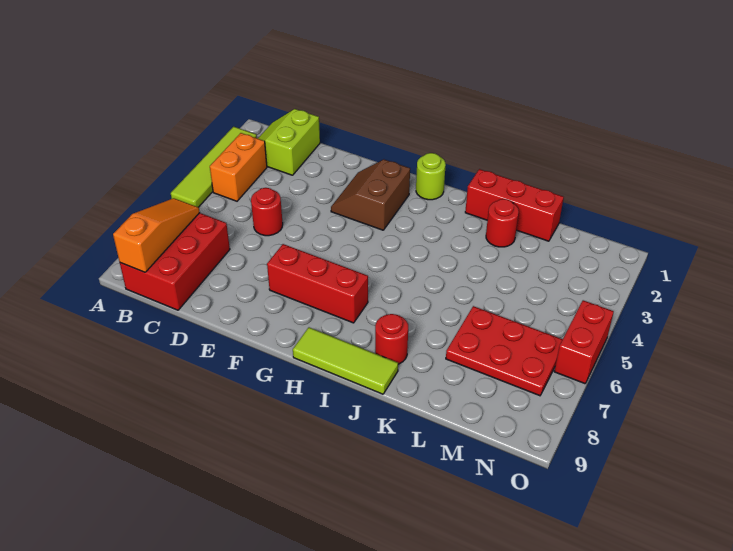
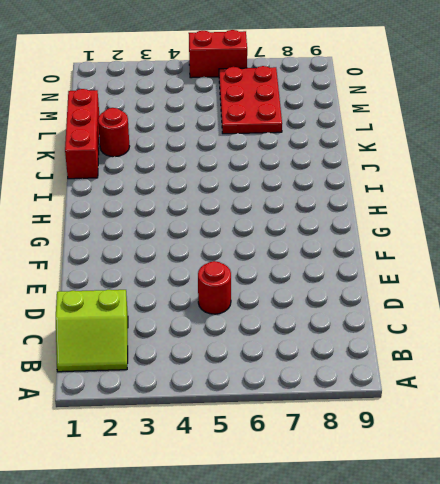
none -> lime 1x4 tile [171,127,257,207]
none -> orange 1x2 brick [210,133,267,201]
none -> red 2x3 brick [120,213,230,310]

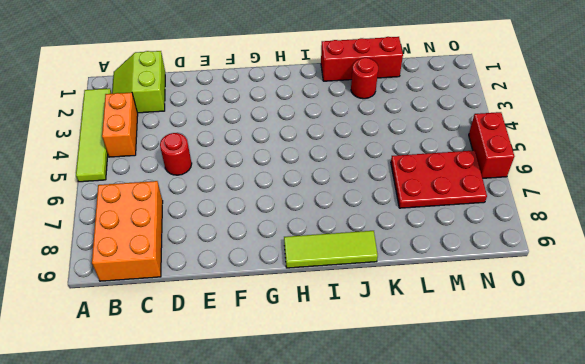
orange 2x3 brick [92,181,163,281] -> red 2x3 brick [120,213,230,310]
none -> brown 2x2 slope [331,160,410,230]
none -> red 1x3 brick [267,244,368,323]
none -> lime 1x1 round brick [416,153,446,200]

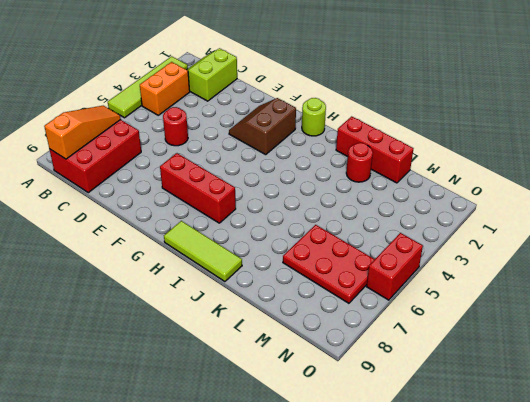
none -> red 1x1 round brick [375,314,408,364]

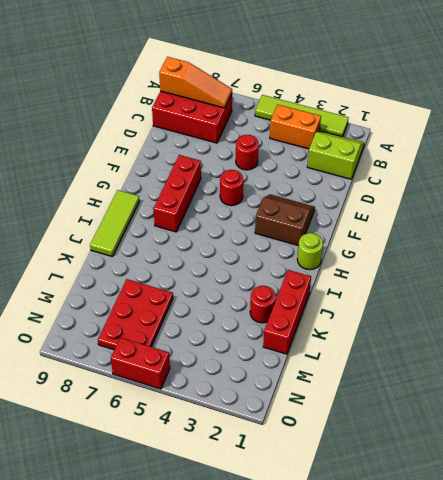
red 1x1 round brick [220,170,243,206] -> red 1x1 round brick moved to [375,314,408,364]

